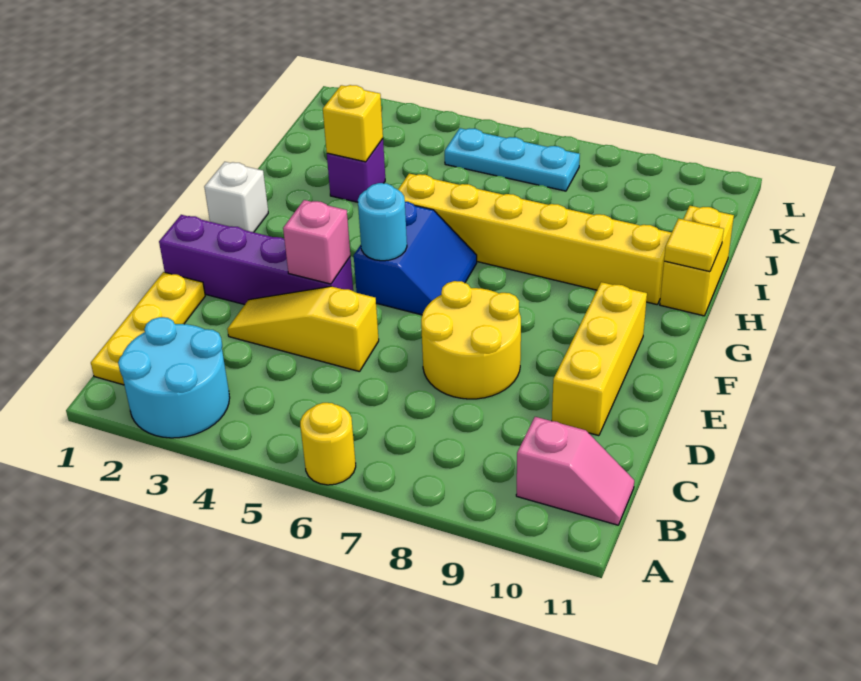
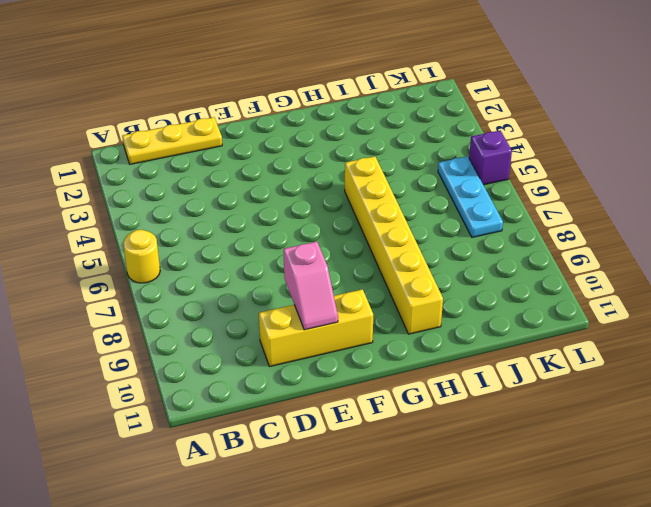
pink 1x2 slope [284,242,338,330] -> pink 1x2 slope moved to [516,417,634,525]
purple 1x1 brick [469,131,512,185] -> purple 1x1 brick moved to [327,139,385,202]
none -> cyan 2x2 round brick [118,317,230,438]
none -> yellow 1x3 slope [227,286,379,372]
none -> yellow 2x2 round brick [421,281,521,399]

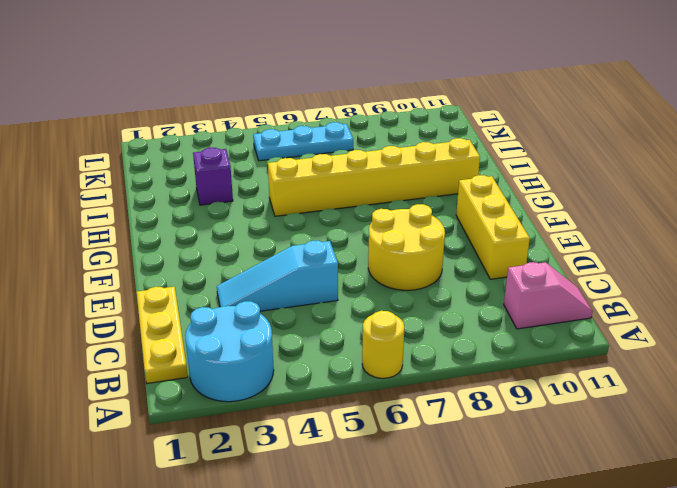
cyan 1x3 slope [217,241,338,311] -> yellow 1x3 slope [227,286,379,372]
none -> purple 1x4 brick [159,215,353,305]
none -> blue 2x2 slope [354,202,477,315]
none -> white 1x1 brick [204,162,268,232]

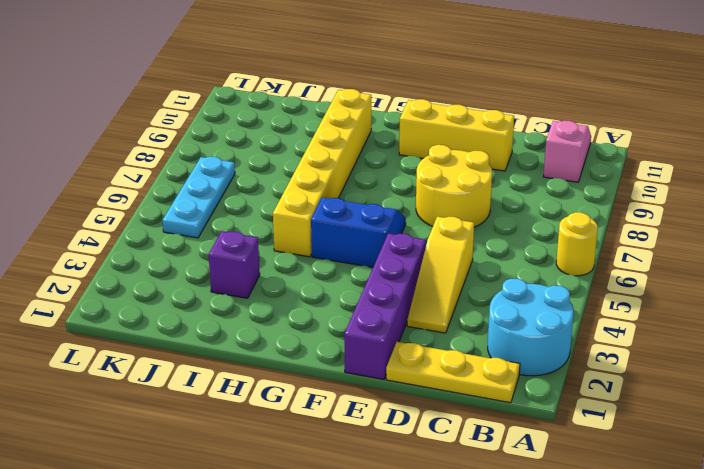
none -> white 1x1 brick [204,162,268,232]
none -> yellow 1x2 brick [660,206,734,316]
none -> pink 1x1 brick [283,200,350,284]

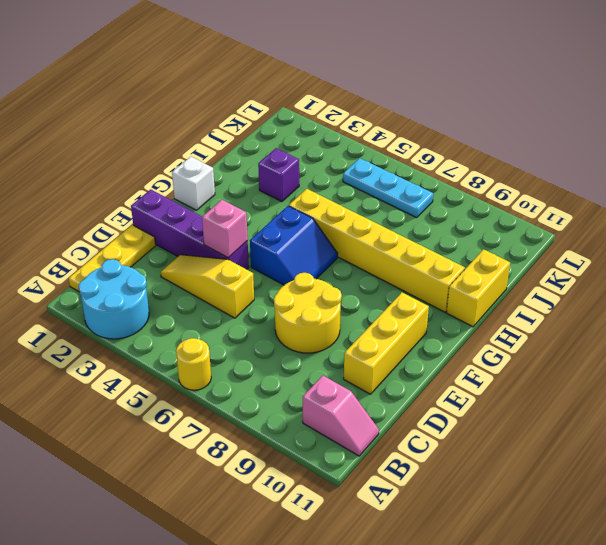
none -> cyan 1x1 round brick [358,183,407,261]
none -> yellow 1x1 tile [664,219,724,272]
none -> yellow 1x1 brick [323,85,383,162]

